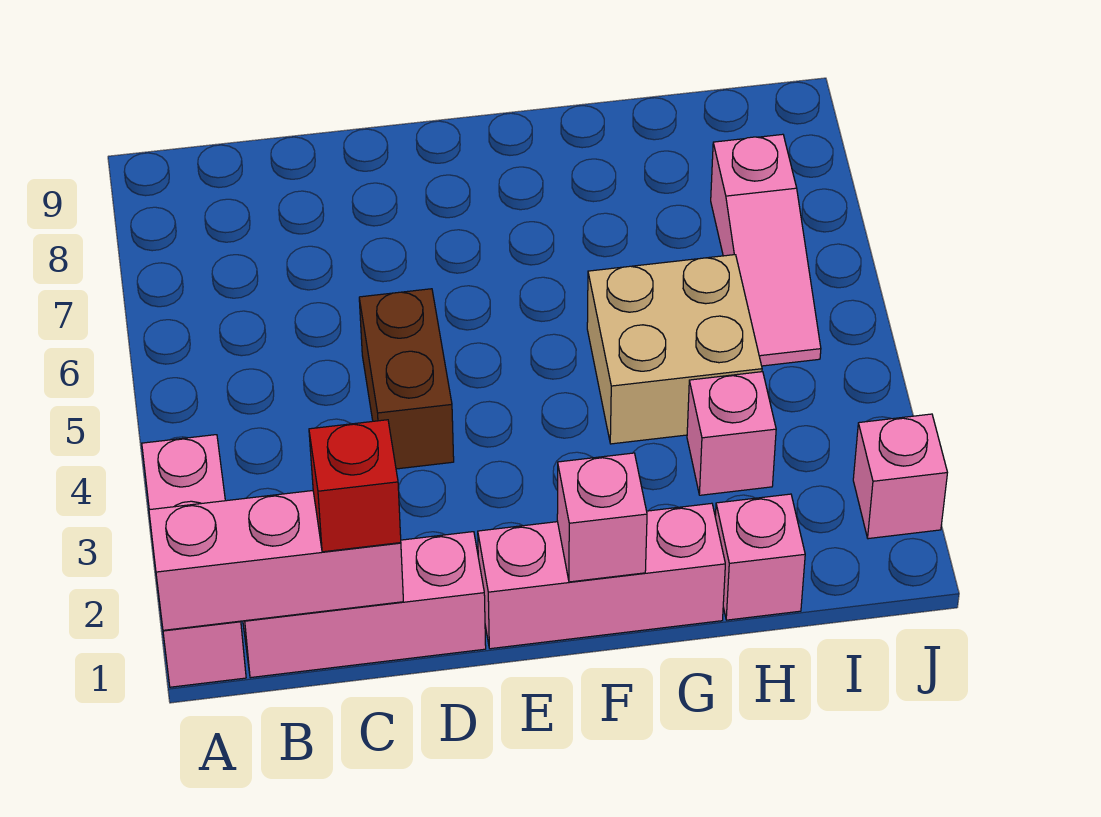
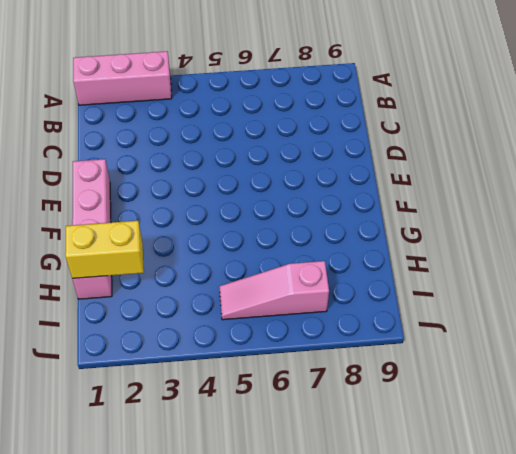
yellow 1x2 brick [65,221,144,279] -> none
none -> pink 1x3 brick [243,532,486,678]
none -> brown 1x2 brick [359,289,454,469]
none -> tan 2x2 brick [587,255,762,444]

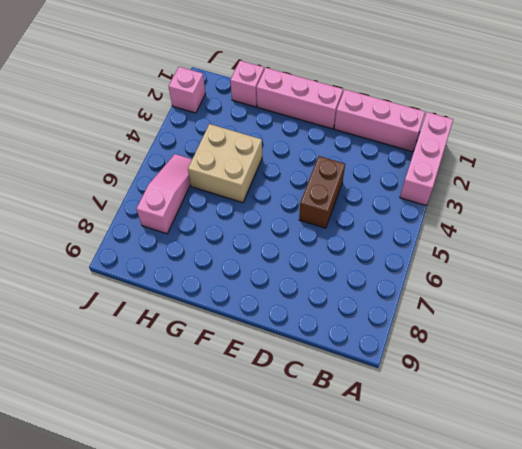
none -> pink 1x1 brick [687,372,776,495]
none -> pink 1x3 brick [149,491,403,630]
none -> pink 1x1 brick [557,453,647,582]

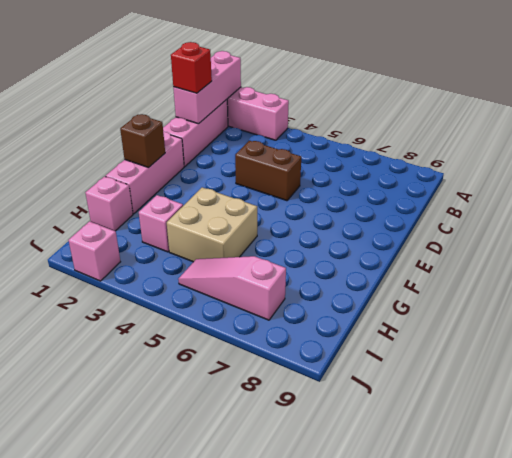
brown 1x1 brick [120,114,165,168] -> pink 1x1 brick [557,453,647,582]

